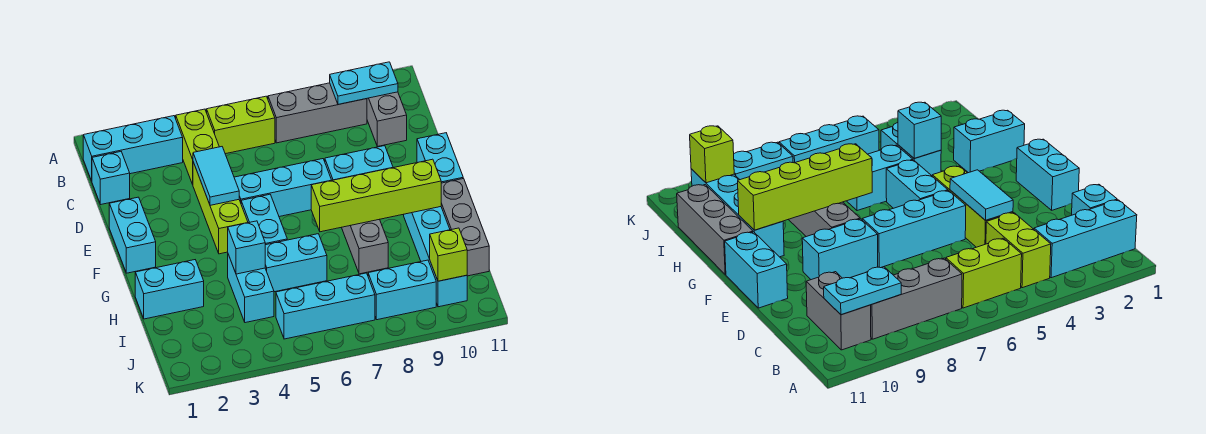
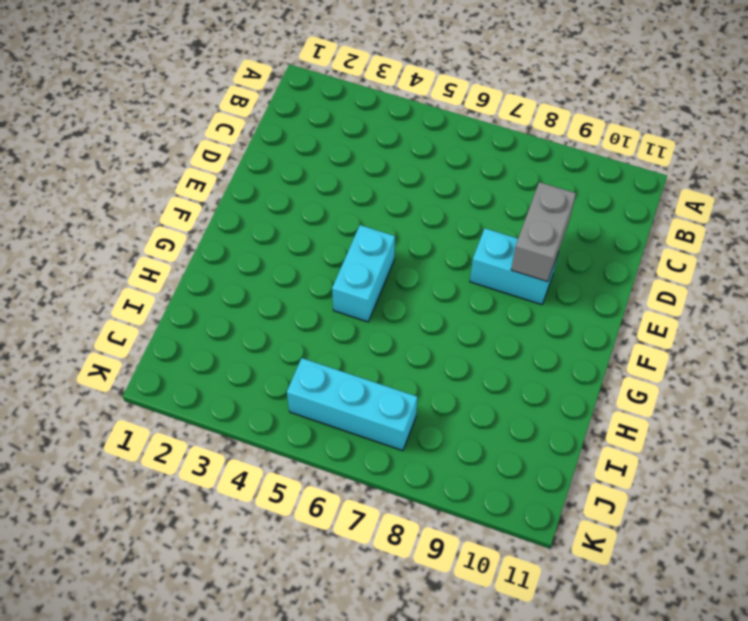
grey 1x2 brick [511,182,576,282] -> grey 1x2 brick moved to [367,92,407,146]
none -> cyan 1x3 brick [83,116,183,181]
none -> lime 1x2 brick [176,109,219,184]
none -> lime 1x2 brick [207,96,275,154]

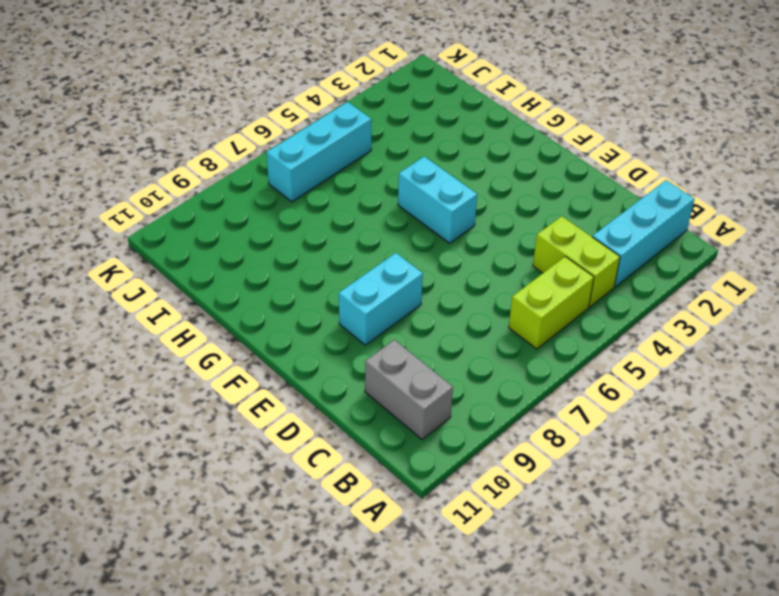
none -> grey 1x3 brick [268,83,367,143]
none -> cyan 1x1 brick [92,152,130,204]
none -> lime 1x3 brick [193,162,248,254]

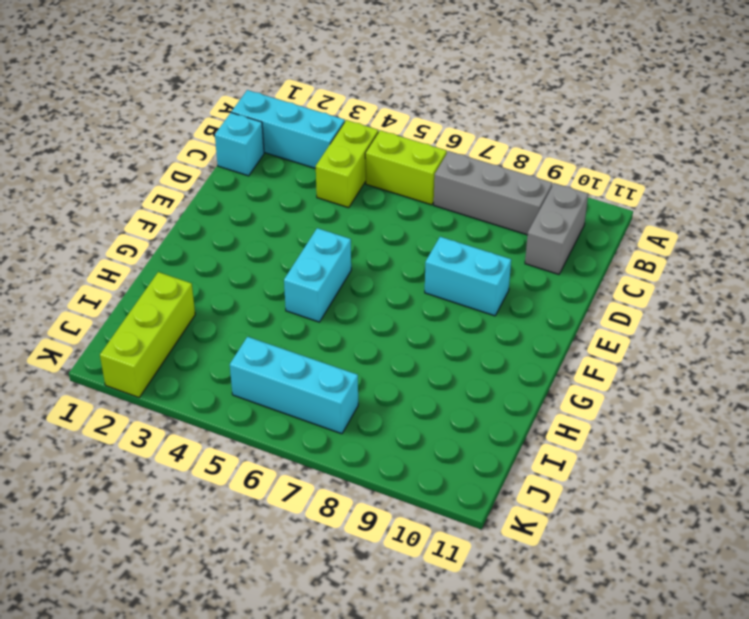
lime 1x3 brick [100,272,195,397] -> lime 1x3 brick moved to [193,162,248,254]
none -> cyan 1x2 brick [109,197,156,273]
none -> cyan 1x3 brick [234,159,331,217]
none -> cyan 1x2 brick [417,133,463,183]

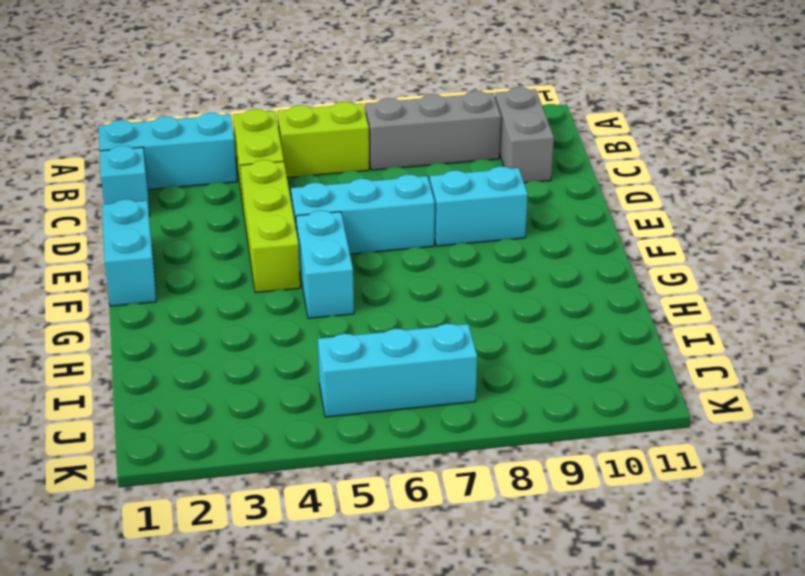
none -> cyan 1x2 brick [417,133,463,183]
none -> grey 1x3 brick [342,219,388,274]
none -> cyan 1x4 brick [404,207,467,307]

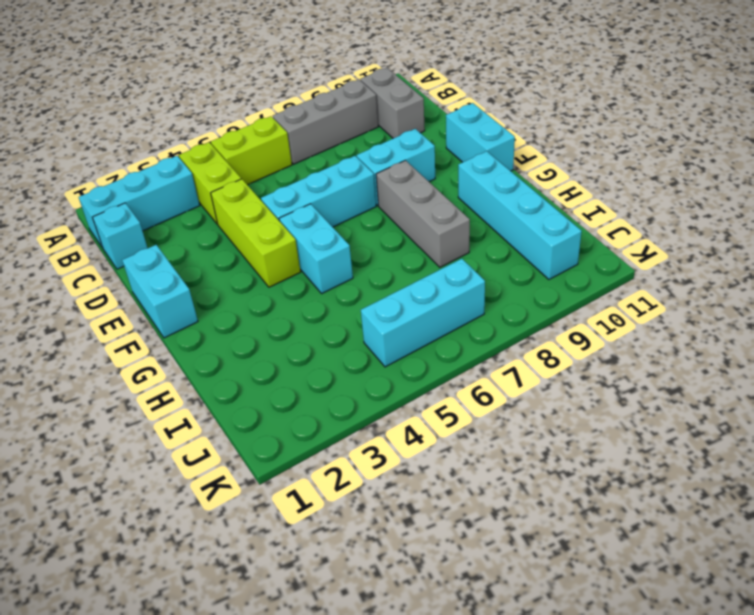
none -> grey 1x3 brick [441,179,489,276]
none -> cyan 1x2 brick [135,260,204,319]
none -> cyan 1x2 brick [228,255,274,323]

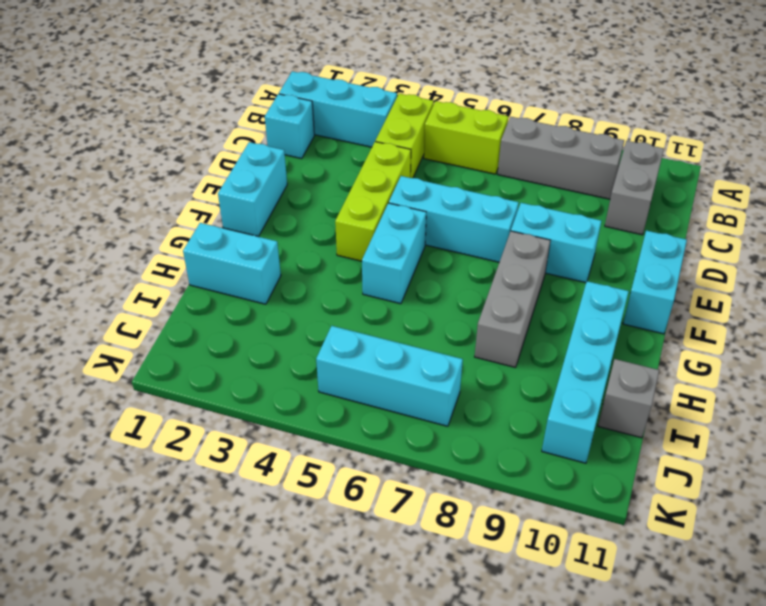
grey 1x1 brick [598,359,659,438] -> grey 1x3 brick [441,179,489,276]
none -> cyan 1x2 brick [228,255,274,323]
none -> cyan 1x2 brick [265,234,327,292]
none -> cyan 1x2 brick [368,260,436,320]

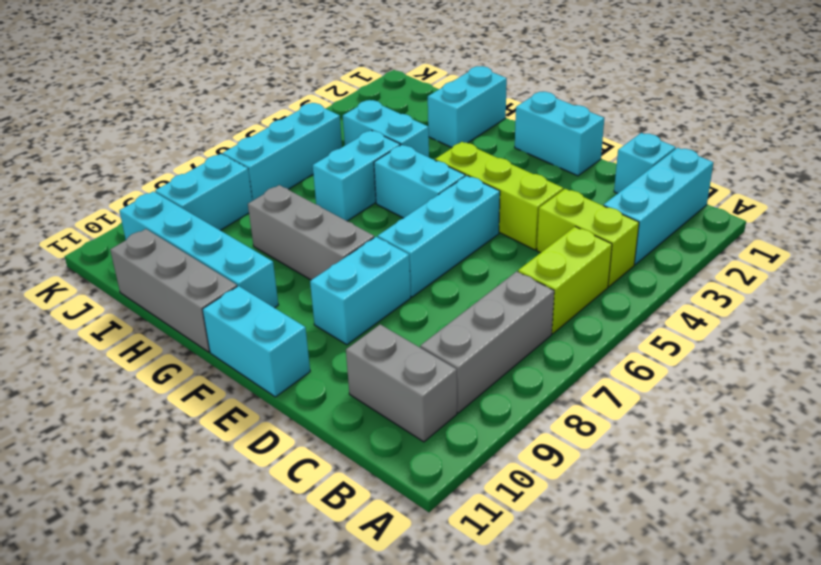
none -> cyan 1x2 plate [330,62,398,104]
none -> cyan 1x2 tile [193,147,239,205]
none -> lime 1x4 brick [311,159,441,232]

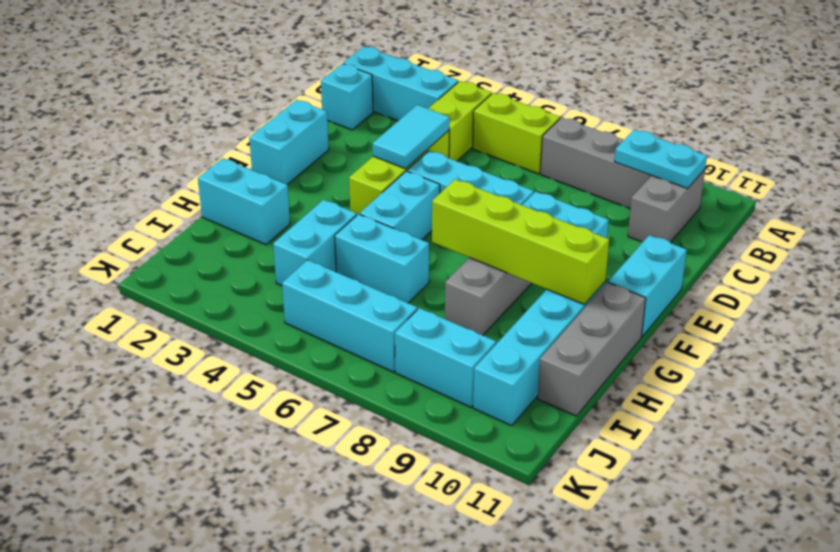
none -> cyan 1x1 brick [228,221,265,274]
none -> lime 1x1 brick [430,228,467,281]

